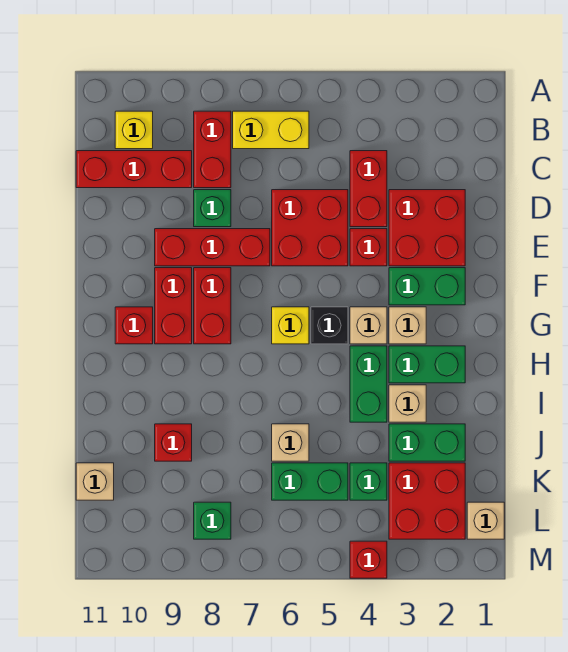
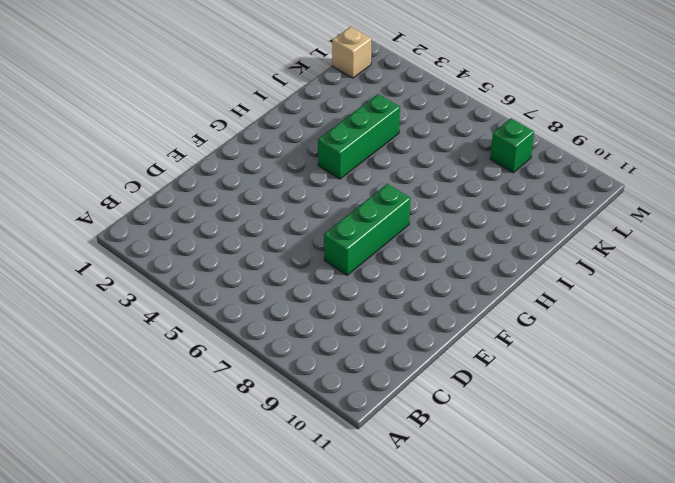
green 1x3 brick [324,184,411,275] -> red 1x3 brick [155,229,270,266]
green 1x3 brick [318,94,400,179] -> green 1x2 brick [350,346,387,422]
none -> yellow 1x2 brick [233,111,309,149]
none -> red 1x2 brick [194,111,231,188]
none -> yellow 1x1 brick [115,111,153,149]
none -> red 1x2 brick [350,151,387,227]

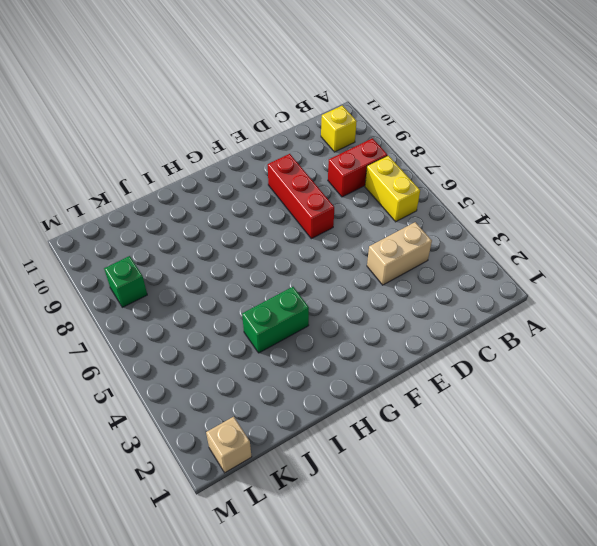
tan 1x2 brick [367,222,432,285] -> red 1x2 brick [350,151,387,227]
none -> red 1x3 brick [76,151,192,188]
none -> red 2x2 brick [389,190,465,266]
none -> red 2x2 brick [272,190,348,266]
none -> green 1x1 brick [194,190,231,227]

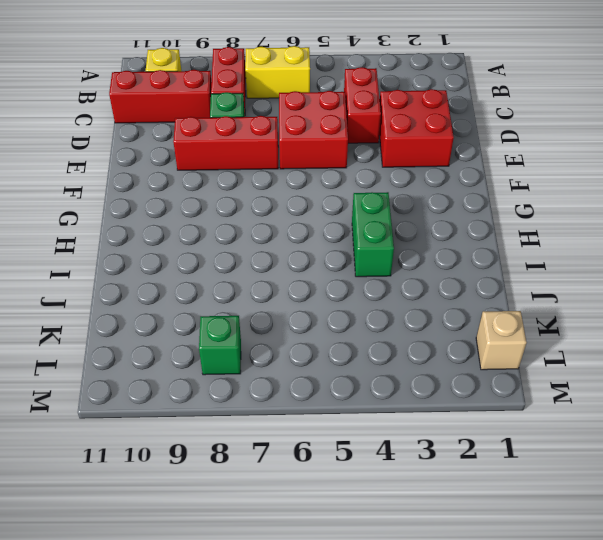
none -> red 1x1 brick [350,229,387,266]
none -> green 1x2 brick [389,268,465,305]
none -> red 1x2 brick [194,268,231,344]
none -> red 1x2 brick [155,268,192,344]

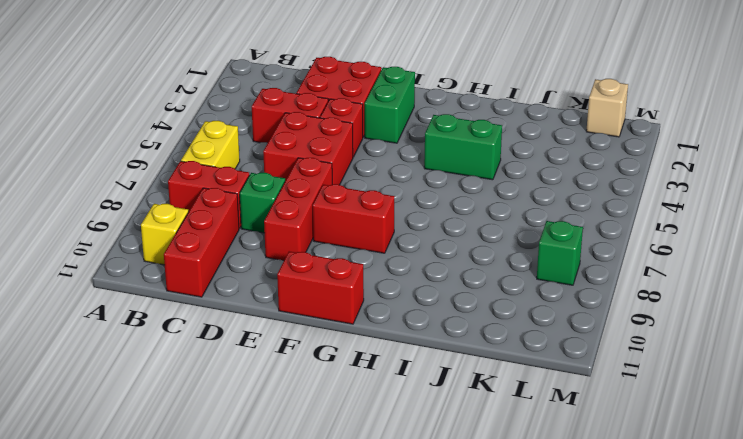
red 1x2 brick [277,251,364,324] -> red 1x2 brick moved to [155,268,192,344]
none -> tan 1x1 brick [389,307,426,344]
none -> tan 1x1 brick [350,307,387,344]
none -> black 1x1 brick [311,307,348,344]
none -> yellow 1x1 brick [272,307,309,344]

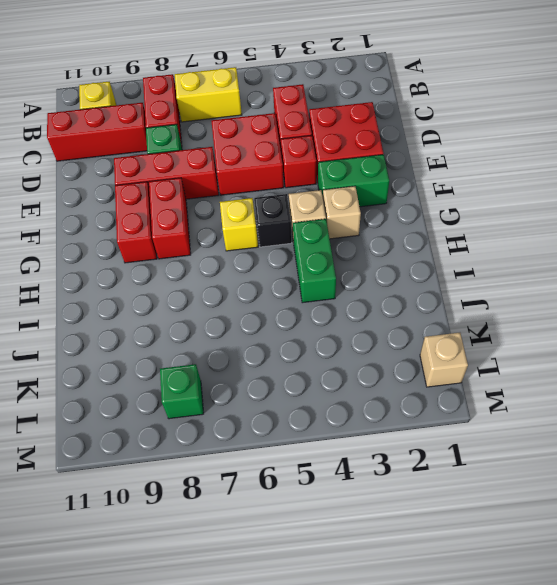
none -> red 1x1 brick [115,307,153,344]
none -> green 1x2 brick [389,346,465,383]
none -> tan 1x1 brick [389,385,426,422]
none -> green 1x2 brick [389,424,465,461]

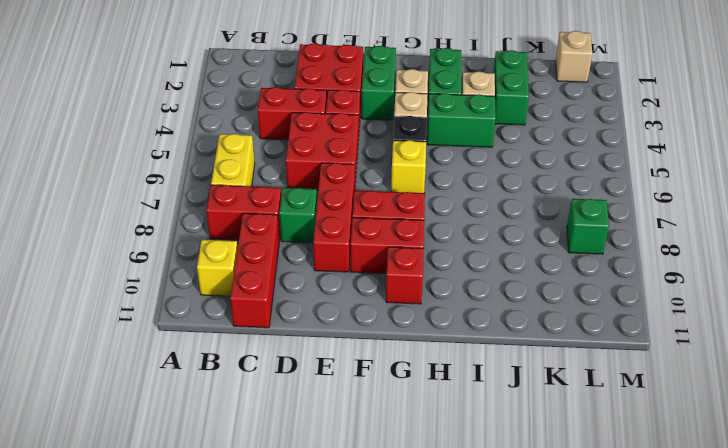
none -> tan 1x1 brick [272,424,309,461]
none -> red 1x1 brick [155,424,192,461]
none -> red 2x2 brick [389,463,465,539]
none -> green 1x1 brick [350,463,387,500]

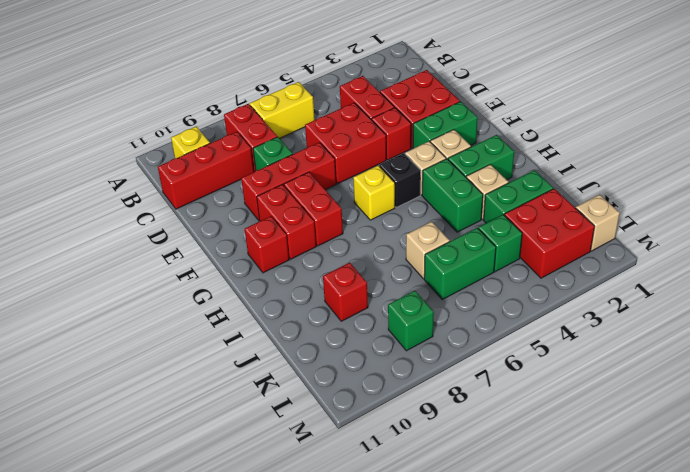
none -> tan 1x1 brick [76,463,114,500]
none -> red 1x1 brick [350,541,387,578]

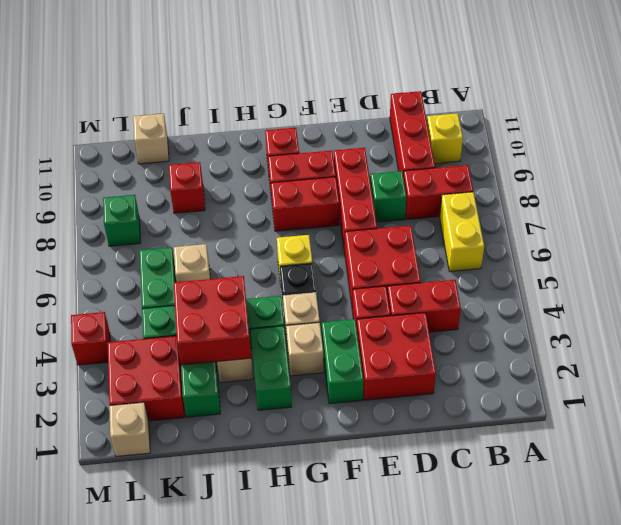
red 2x2 brick [174,276,251,365] -> none

